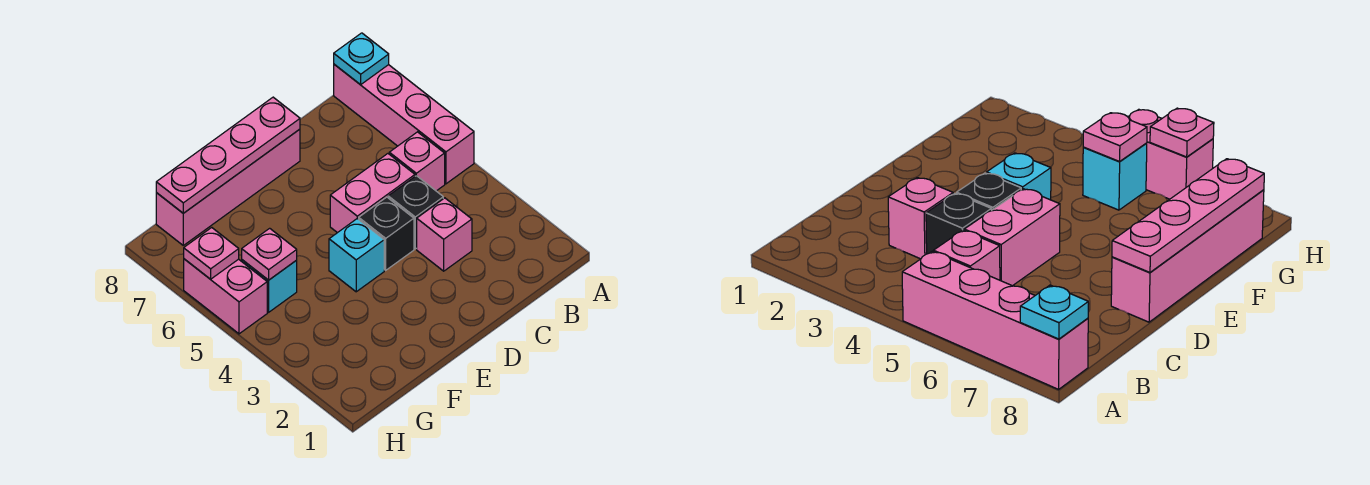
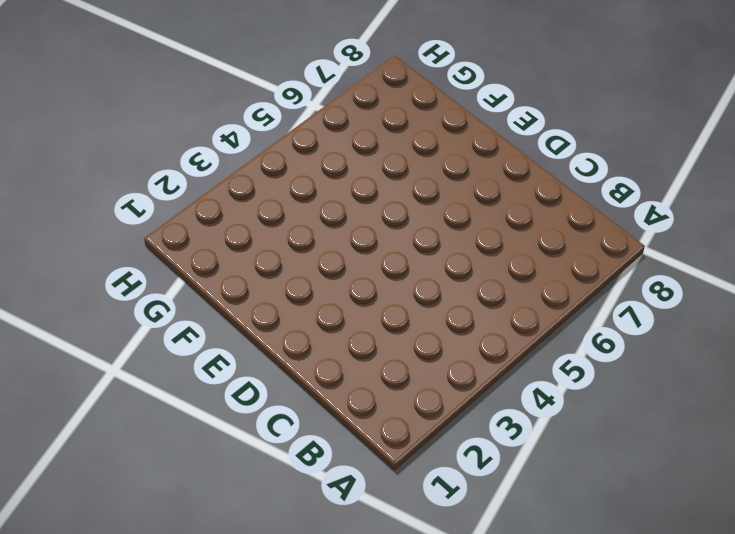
none -> pink 1x4 brick [334,64,474,184]
none -> pink 1x1 brick [389,132,445,191]
none -> pink 1x1 brick [417,198,472,271]

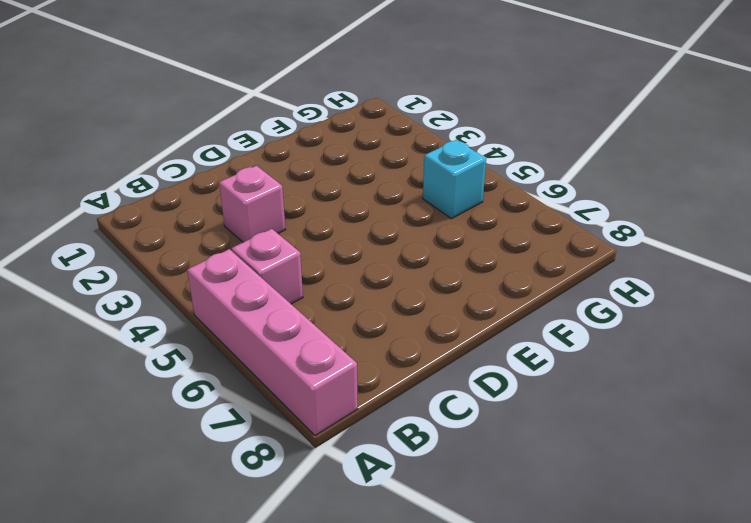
none -> black 1x1 brick [388,176,443,249]
none -> pink 1x2 brick [330,154,415,233]
none -> black 1x1 brick [359,197,414,270]

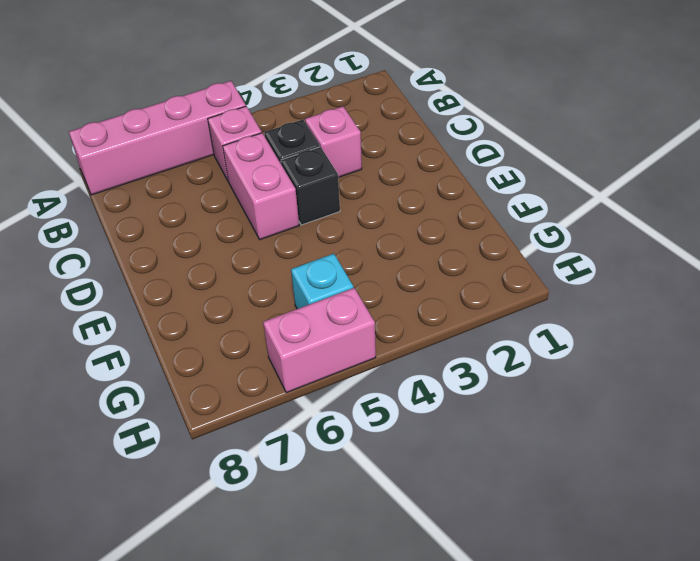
none -> pink 1x4 brick [156,129,300,245]
none -> cyan 1x1 brick [329,219,384,292]
none -> cyan 1x1 plate [334,33,389,85]

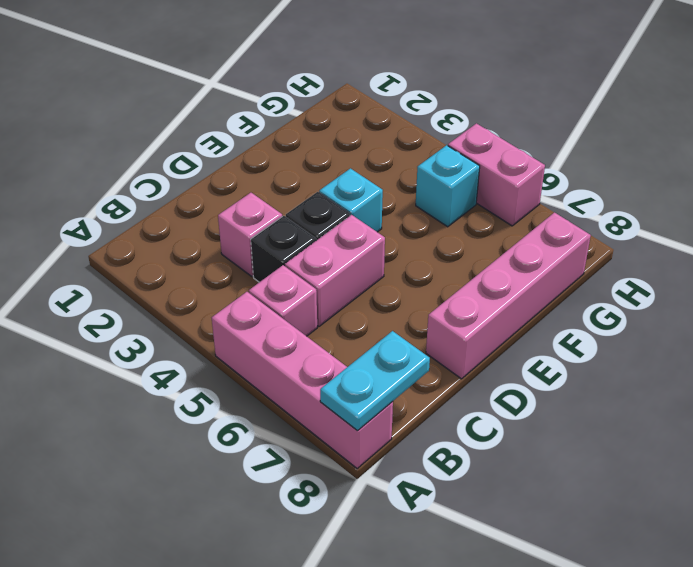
cyan 1x2 plate [320,331,430,431] -> cyan 1x1 plate [334,33,389,85]
none -> pink 1x4 plate [156,97,300,213]
none -> pink 1x1 plate [242,228,297,280]
none -> pink 1x1 plate [184,228,239,279]

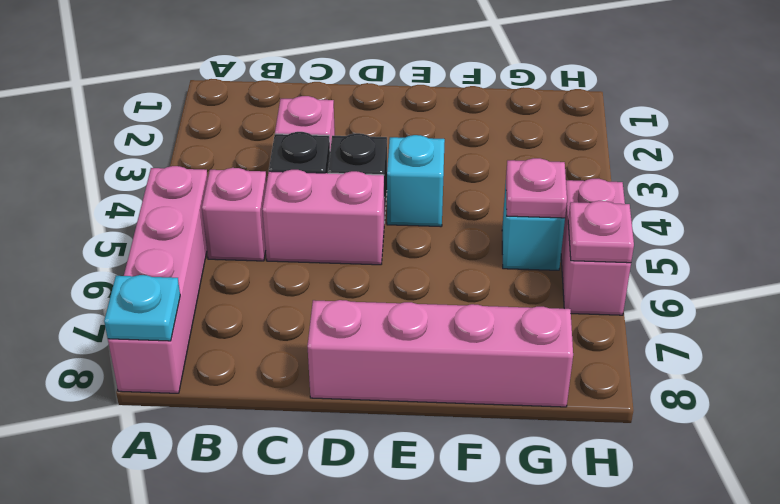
none -> pink 1x4 plate [156,97,300,213]

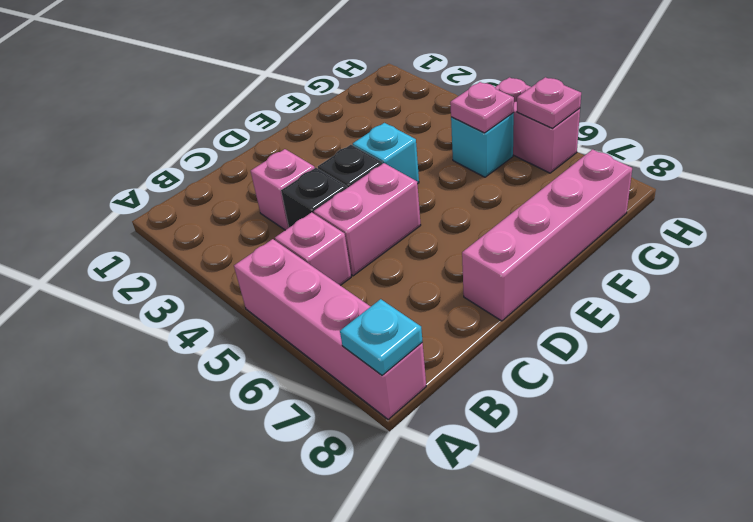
none -> pink 1x4 plate [156,97,300,213]

